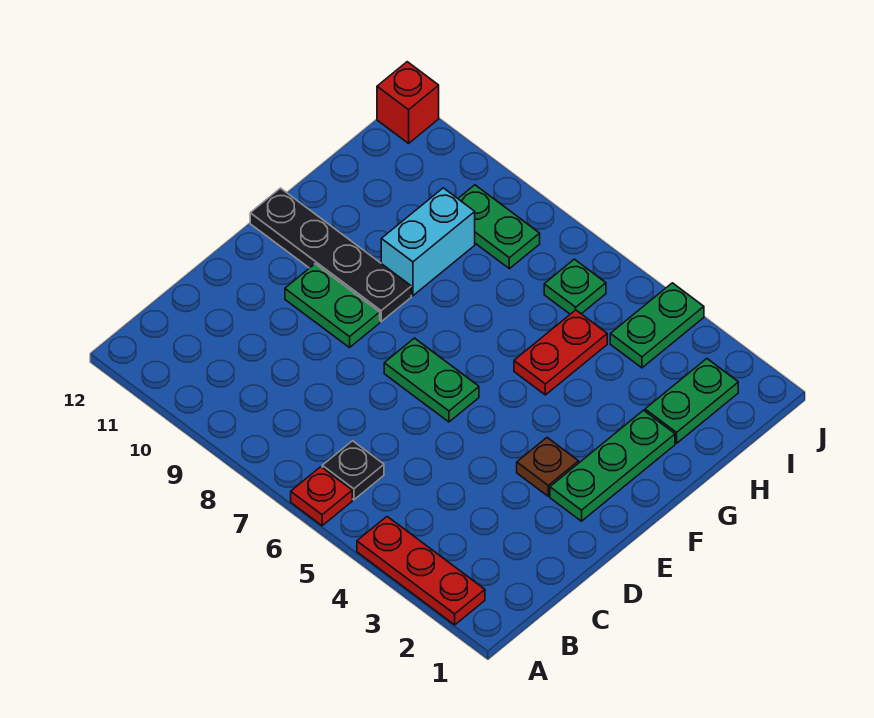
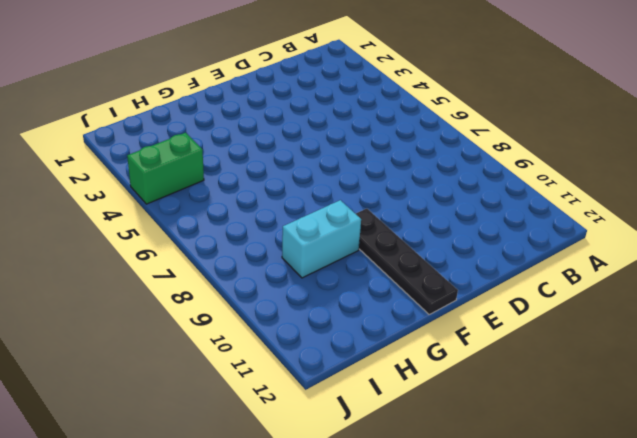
green 1x2 brick [127,133,204,204] -> green 1x2 plate [610,283,704,368]
none -> red 1x3 plate [357,517,485,625]
none -> red 1x1 plate [291,467,352,526]
none -> black 1x1 plate [322,441,384,500]

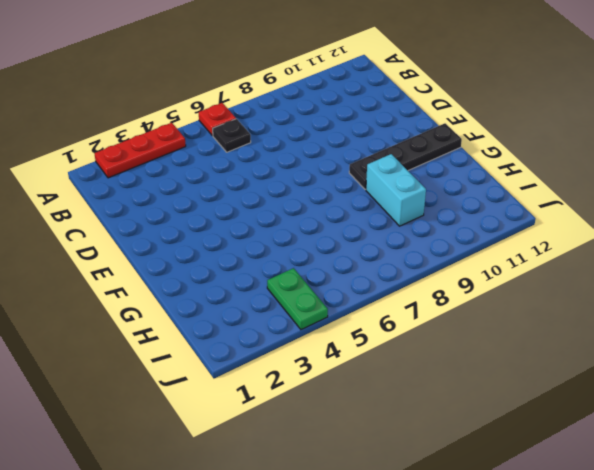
none -> green 1x3 plate [550,410,675,521]
none -> brown 1x1 plate [517,438,579,496]
none -> green 1x2 plate [384,338,479,422]

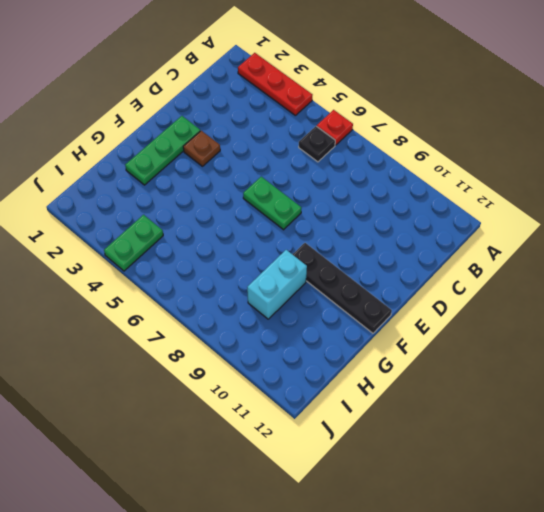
none -> green 1x2 plate [285,264,380,348]
none -> red 1x2 plate [514,310,607,395]
none -> green 1x2 plate [645,359,738,443]

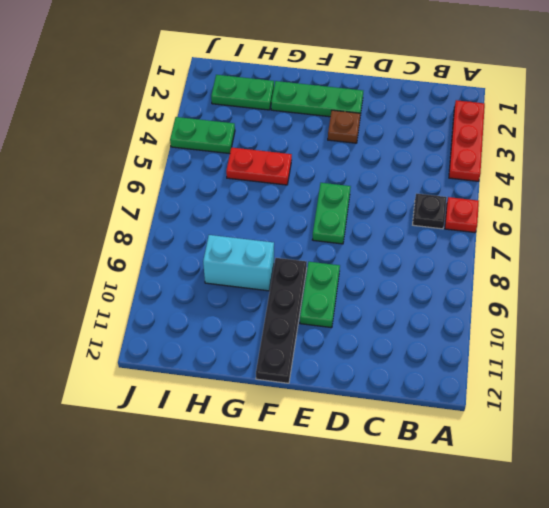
none -> green 1x1 plate [544,259,606,314]
none -> green 1x2 plate [458,185,540,269]
none -> red 1x1 brick [377,62,439,143]

